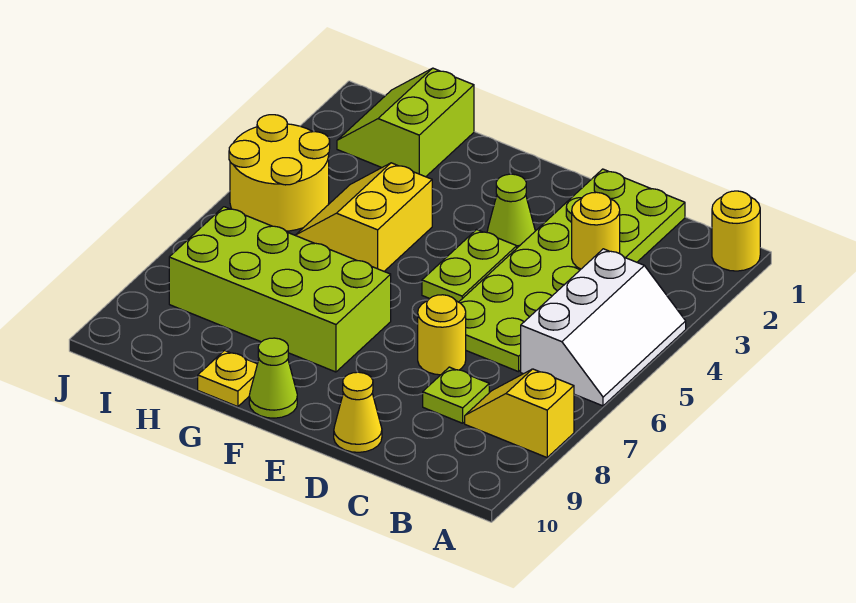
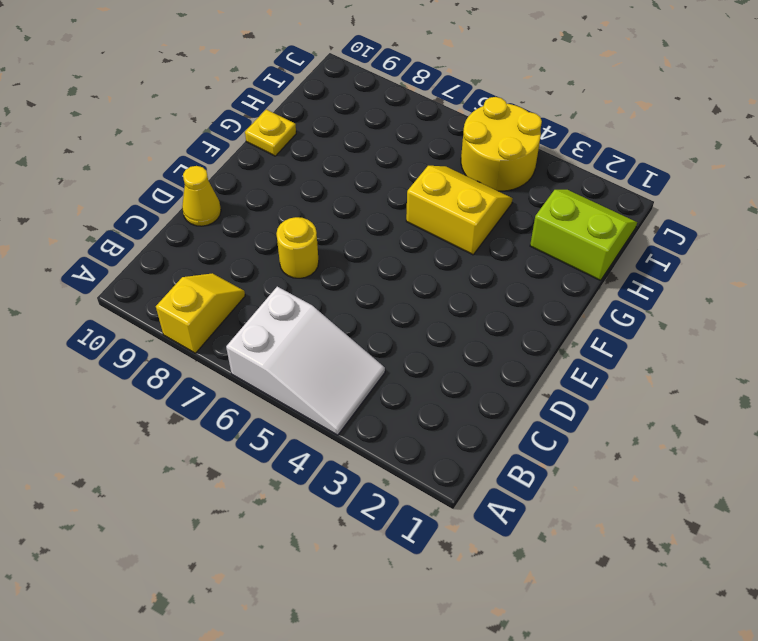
white 2x3 slope [226,287,385,435] -> white 2x3 slope turned to [521,249,686,406]
none -> yellow 1x1 round brick [712,191,760,271]
none -> lime 2x6 plate [459,169,685,372]
none -> lime 1x1 plate [423,367,489,423]

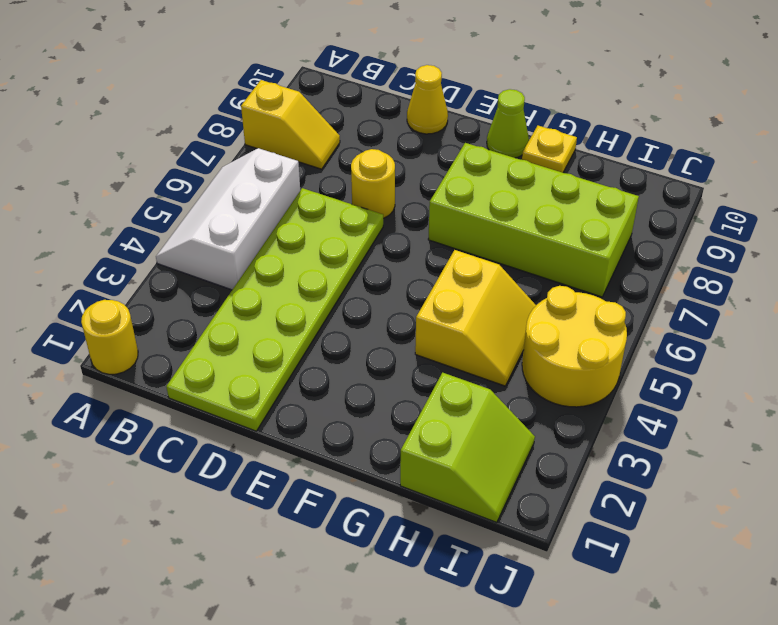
none -> lime 1x1 plate [423,367,489,423]
none -> lime 1x1 cone [487,174,535,248]
none -> lime 1x2 plate [422,230,517,302]

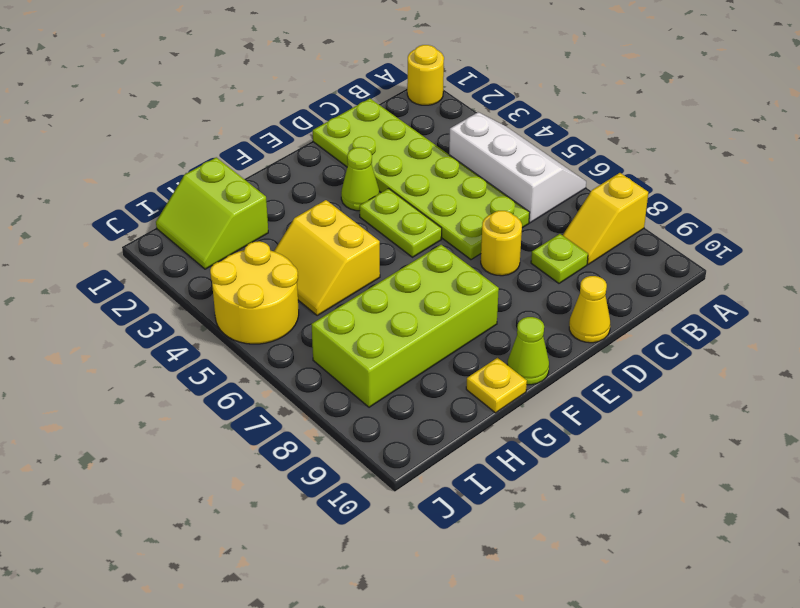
none -> yellow 1x1 round brick [572,192,620,269]

